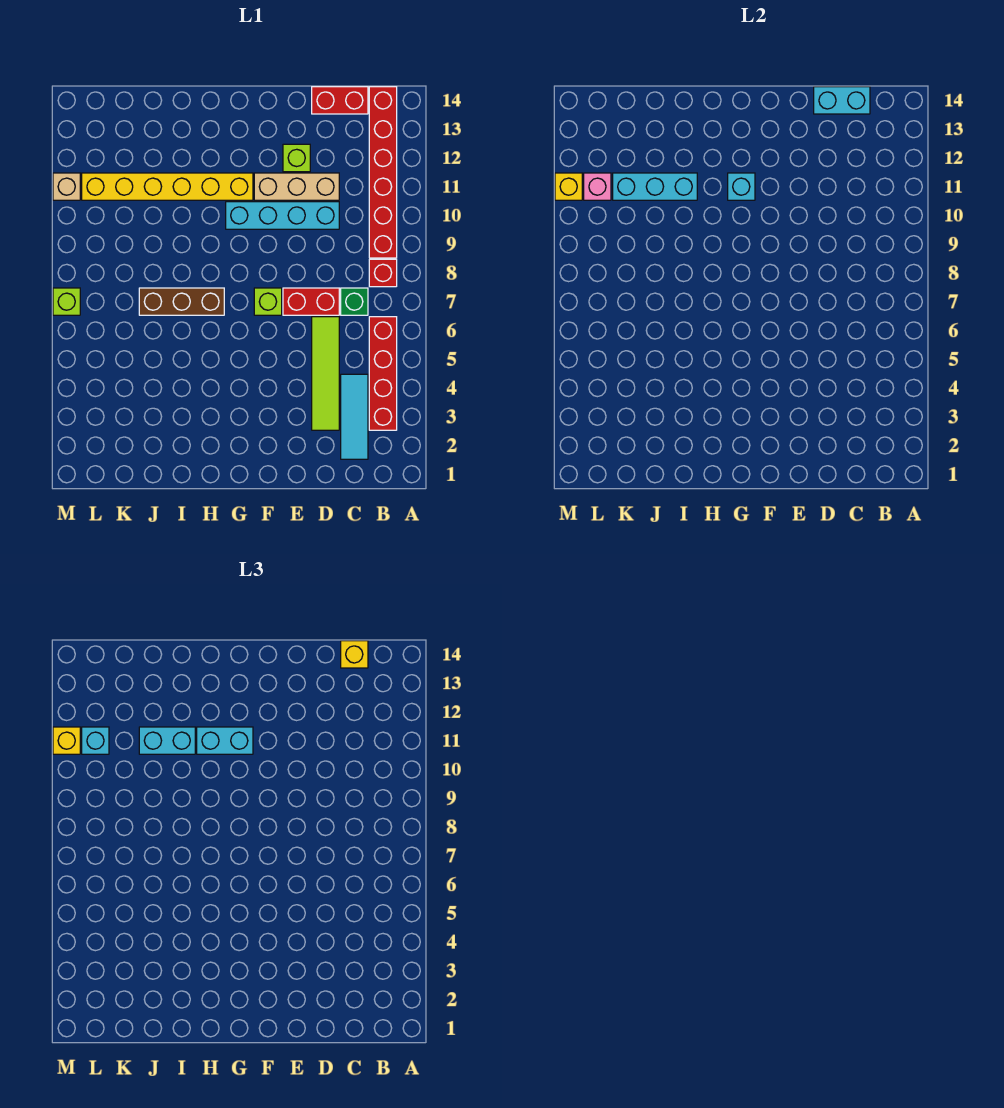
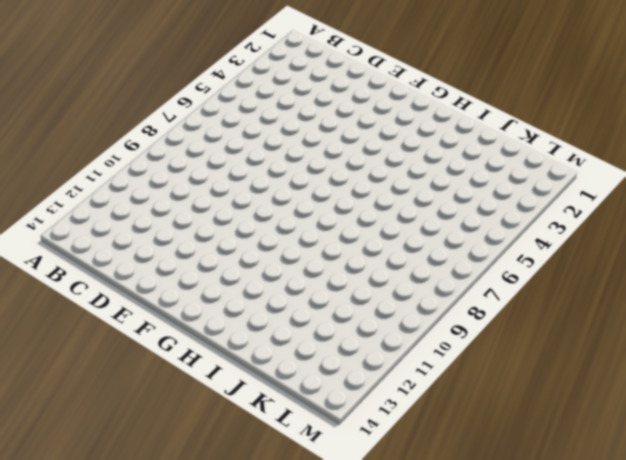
none -> red 1x4 brick [369,317,397,430]
none -> red 1x1 brick [369,259,397,287]
none -> red 1x6 brick [369,87,397,258]

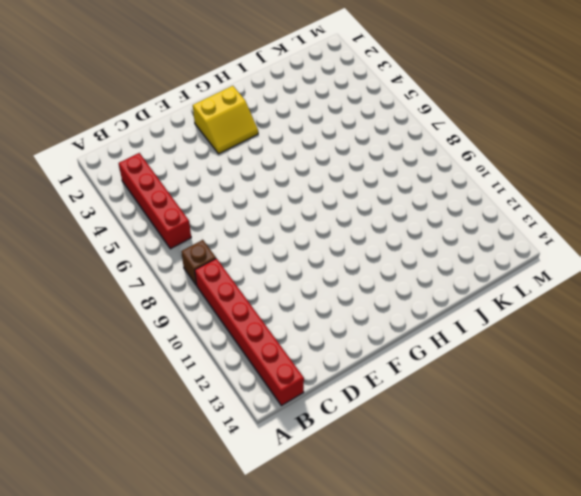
brown 1x1 brick [181,240,216,285] -> red 1x1 brick [369,259,397,287]
yellow 2x2 slope [193,86,258,154] -> none
none -> cyan 1x3 tile [341,374,368,459]
none -> green 1x1 brick [341,288,368,315]
none -> red 1x2 brick [312,87,368,114]

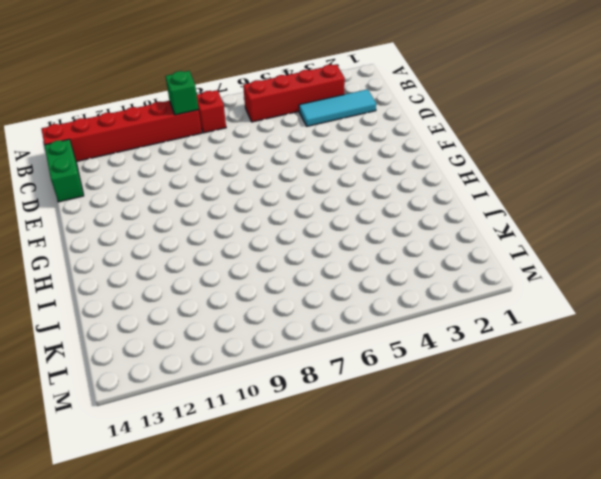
green 1x1 brick [165,71,199,115] -> green 1x1 brick moved to [341,288,368,315]
green 1x2 brick [44,139,84,202] -> red 1x2 brick [312,87,368,114]
none -> lime 1x4 tile [312,317,339,430]
none -> red 1x2 brick [283,288,339,315]
none -> cyan 1x4 brick [226,202,339,229]

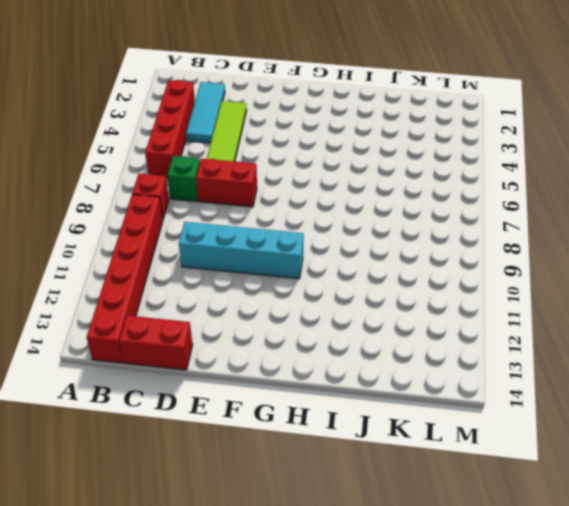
none -> tan 1x3 brick [254,173,339,200]
none -> lime 1x1 brick [283,144,310,172]
none -> lime 1x1 brick [254,288,282,315]

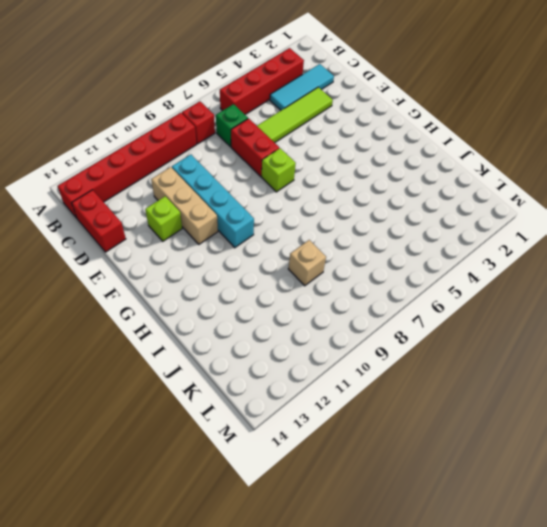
tan 1x1 brick [288,240,326,286] -> tan 1x1 brick moved to [53,173,80,200]
none -> yellow 1x6 brick [82,173,253,200]
none -> brown 1x3 brick [139,288,224,315]
none -> lime 1x1 brick [53,288,80,315]

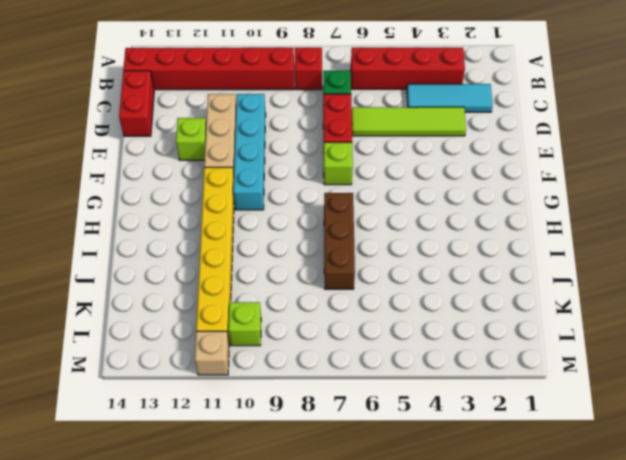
lime 1x1 brick [229,302,261,346] -> lime 1x1 brick moved to [53,288,80,315]
none -> cyan 1x2 brick [814,87,870,114]
none -> cyan 1x1 brick [728,173,755,200]
none -> cyan 1x3 brick [613,173,697,200]

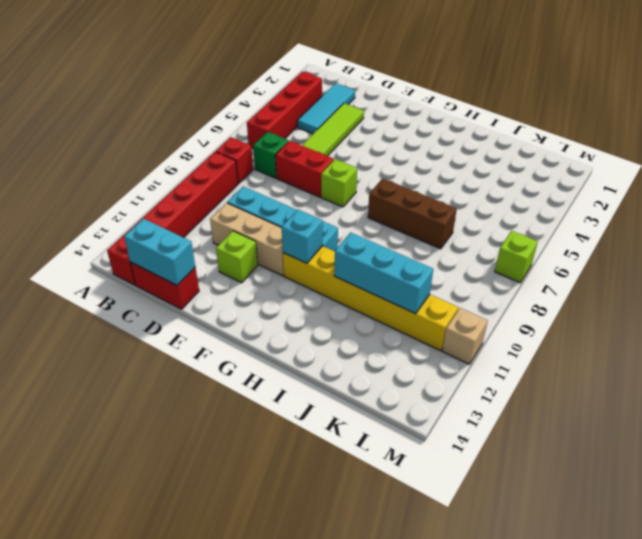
none -> pink 1x1 brick [584,173,611,200]
none -> yellow 1x1 brick [555,173,582,200]
none -> yellow 1x1 brick [341,641,368,668]

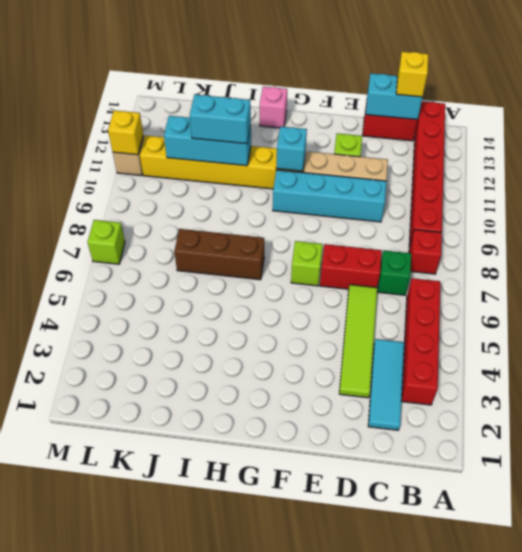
pink 1x1 brick [260,87,287,128] -> pink 1x1 brick moved to [584,173,611,200]
none -> cyan 1x2 brick [197,727,253,754]
none -> cyan 1x1 brick [82,727,109,754]
none -> yellow 1x1 brick [53,727,80,754]

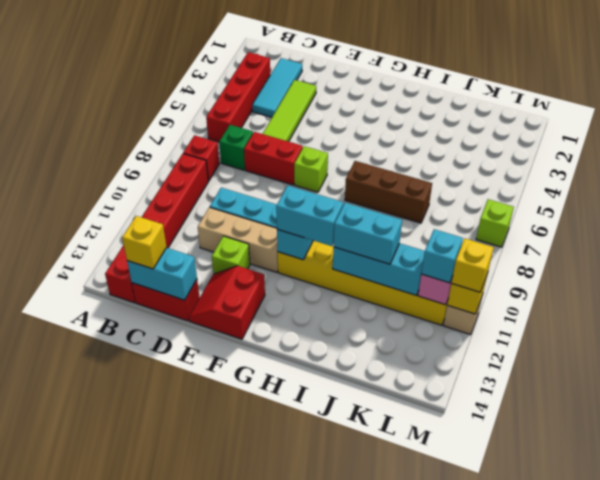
red 2x2 slope [189,266,265,339] -> none

